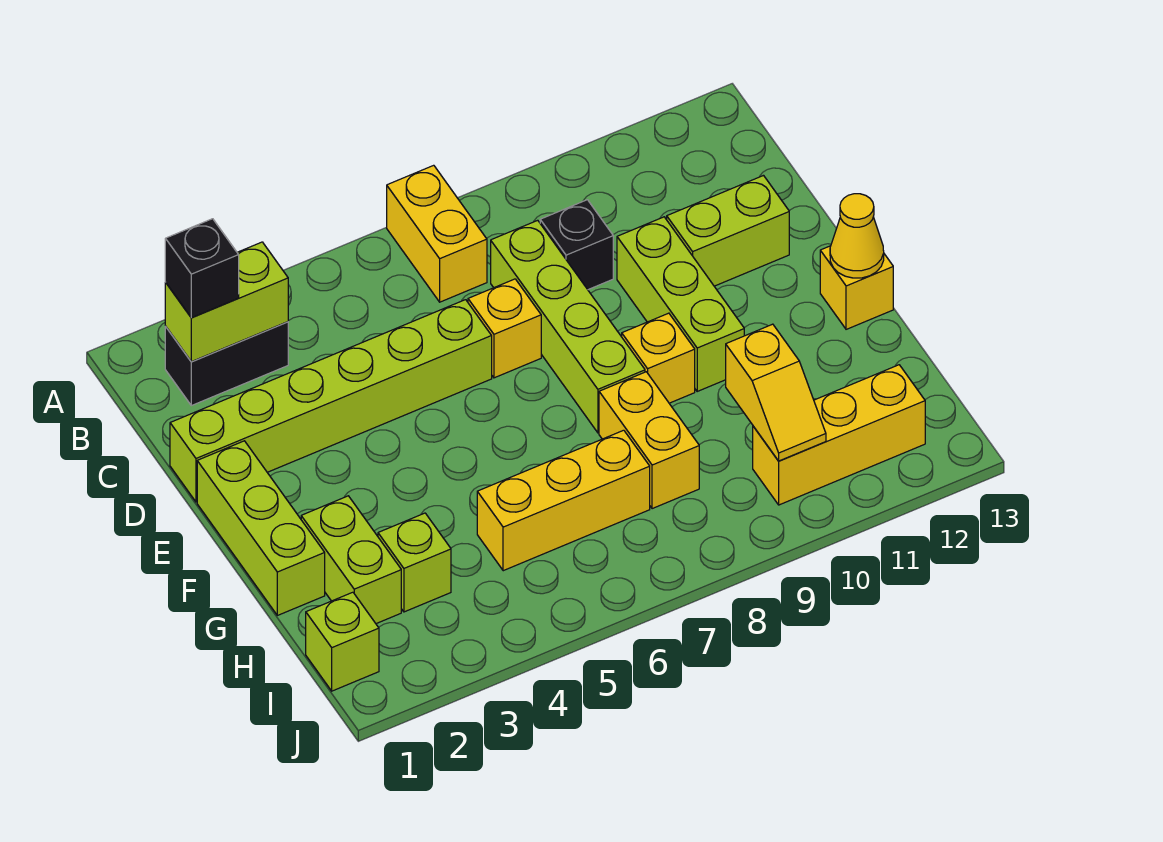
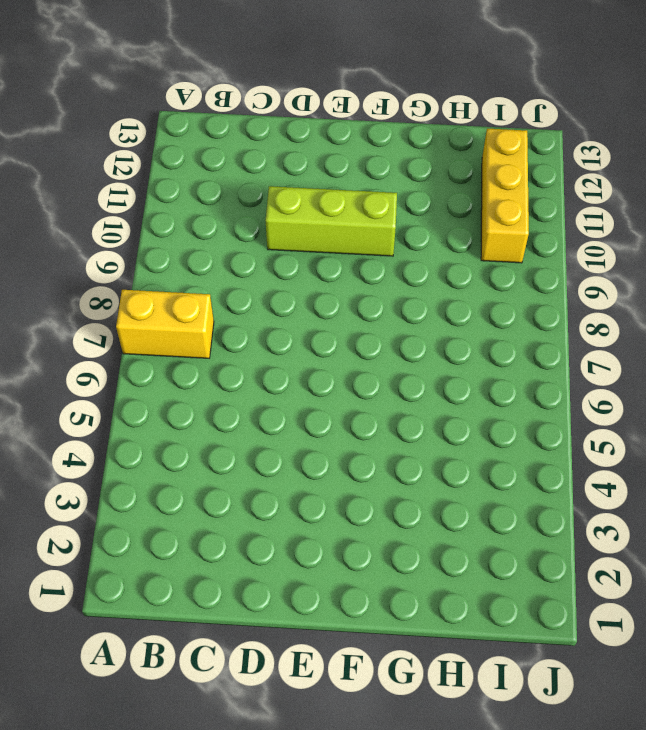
none -> black 1x2 brick [165,322,288,406]
none -> lime 1x4 brick [491,220,645,433]
none -> black 1x1 brick [540,200,613,290]

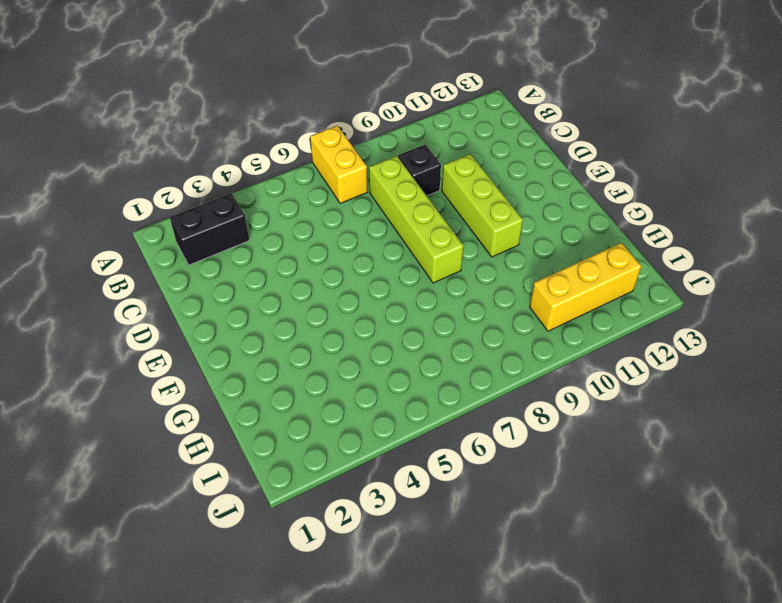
none -> lime 1x6 brick [170,300,492,502]
none -> yellow 1x1 brick [468,279,541,378]
none -> lime 1x2 brick [667,176,789,286]

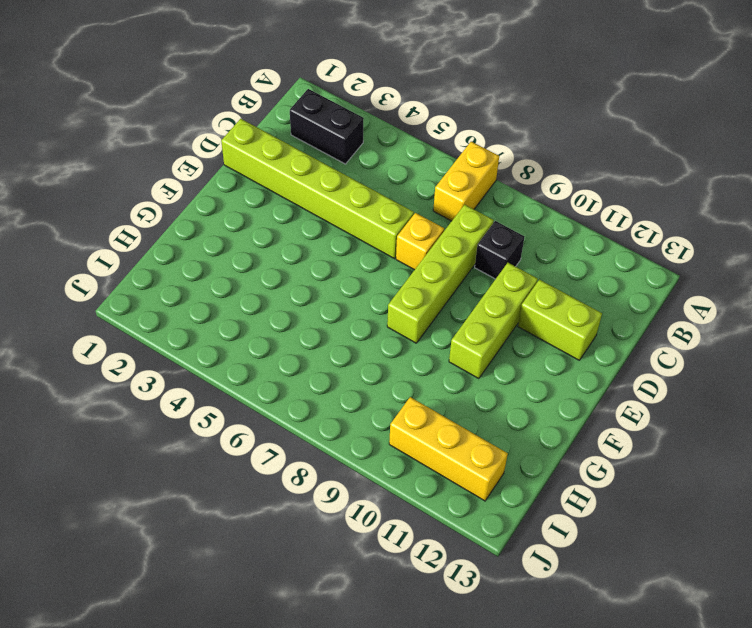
none -> lime 1x3 brick [197,441,325,615]
none -> yellow 1x1 brick [622,313,695,403]
none -> yellow 1x1 brick [820,246,893,329]

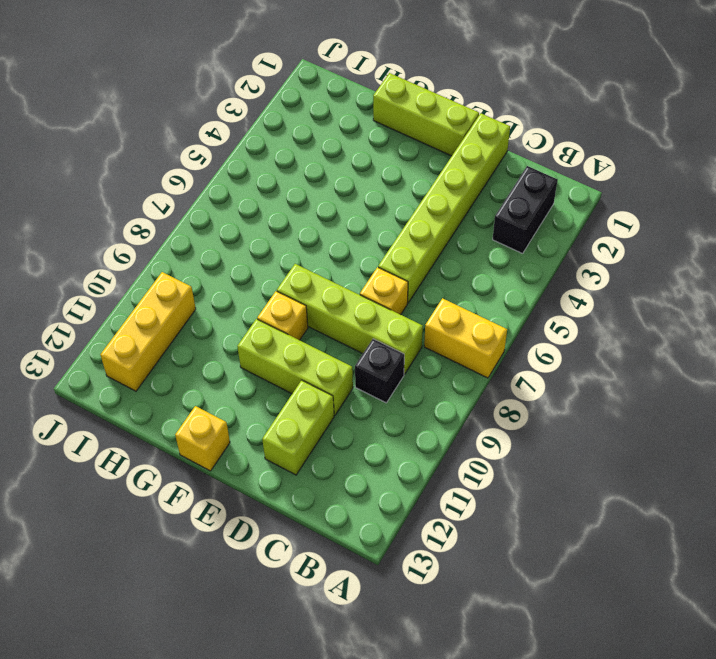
none -> lime 1x2 brick [301,496,401,624]
none -> yellow 1x2 brick [599,372,699,509]
none -> lime 1x1 brick [378,513,451,612]

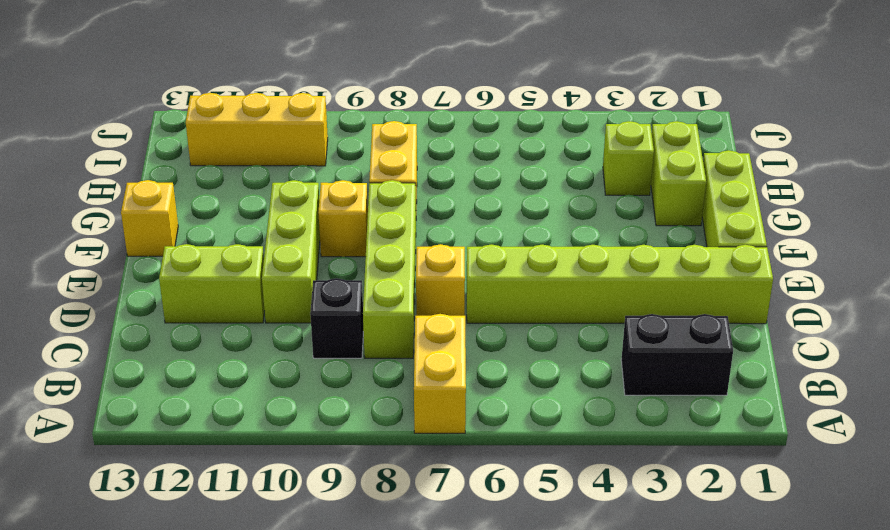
none -> yellow 1x3 brick [477,430,650,571]
none -> lime 1x1 brick [306,592,379,691]
none -> lime 1x2 brick [165,242,288,362]

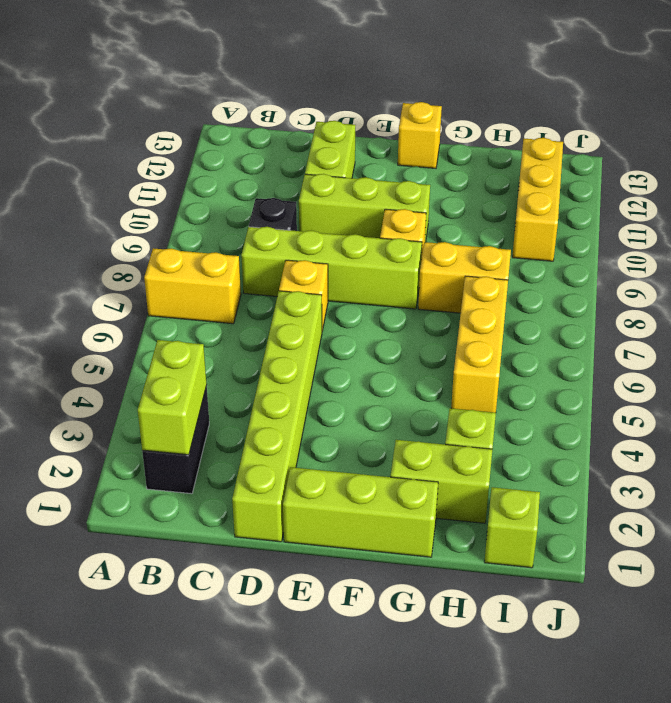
none -> yellow 1x1 cone [830,194,884,278]
none -> yellow 1x2 slope [726,324,826,461]
none -> black 1x1 brick [165,219,239,318]

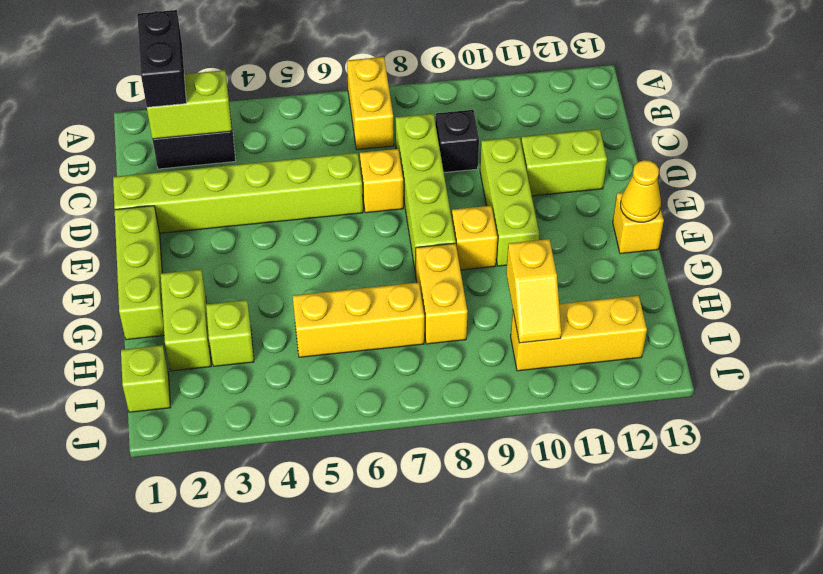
black 1x2 brick [137,10,186,107] -> black 1x1 brick [165,219,239,318]

